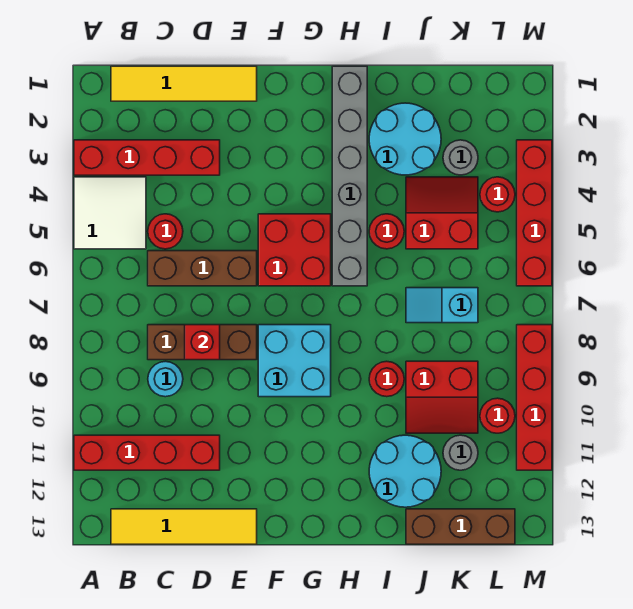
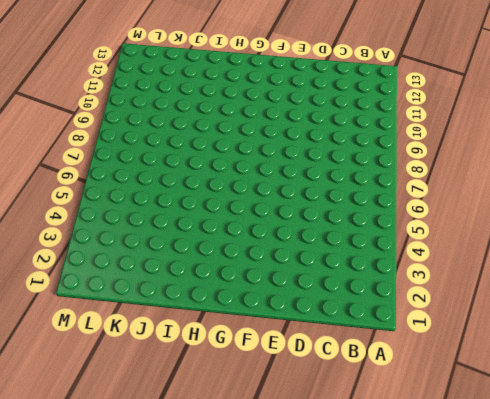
none -> red 1x4 brick [74,140,220,175]
none -> white 2x2 tile [74,177,146,249]
none -> red 1x4 brick [74,435,220,470]

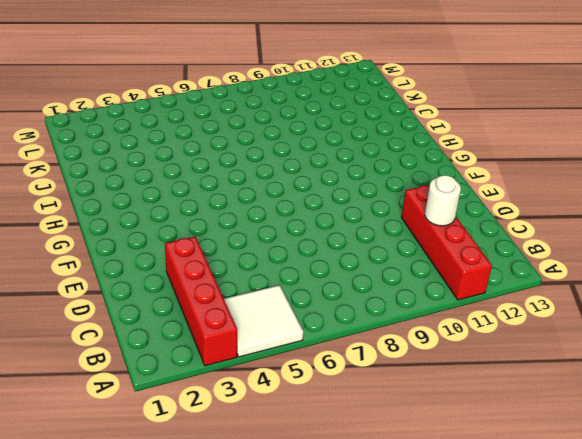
white 1x1 round brick [425,175,461,226] -> none
none -> yellow 1x4 tile [111,66,257,101]
none -> yellow 1x4 tile [111,509,257,544]
none -> red 1x1 round brick [148,214,183,249]

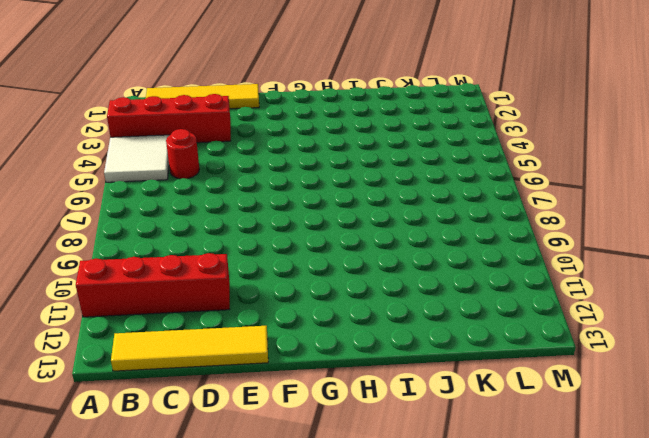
none -> brown 1x3 brick [148,251,257,286]
none -> brown 1x3 brick [148,325,257,360]
none -> cyan 1x1 round brick [148,361,183,397]

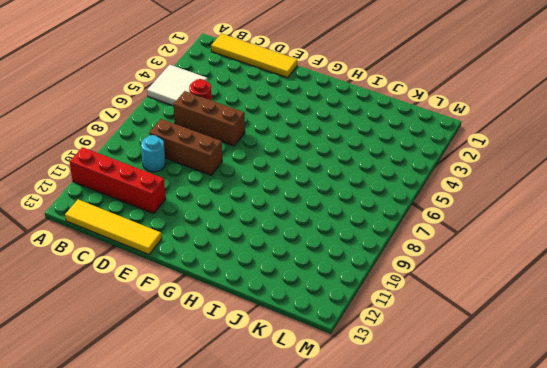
none -> red 1x4 brick [74,140,220,175]
none -> red 2x2 brick [258,214,331,286]
none -> cyan 2x2 brick [258,325,331,397]

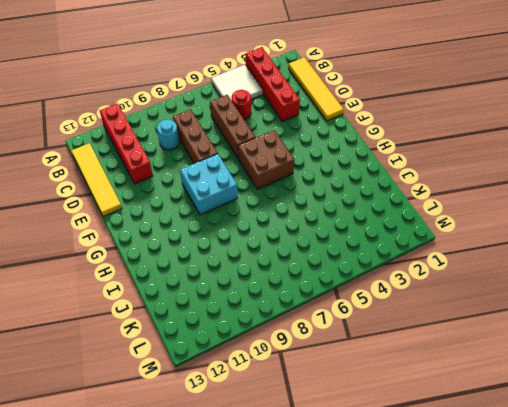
brown 2x2 brick [238,130,294,189] -> red 2x2 brick [258,214,331,286]
none -> grey 1x6 brick [332,66,367,286]
none -> cyan 2x2 round brick [369,103,441,175]
none -> red 1x1 round brick [369,214,404,249]

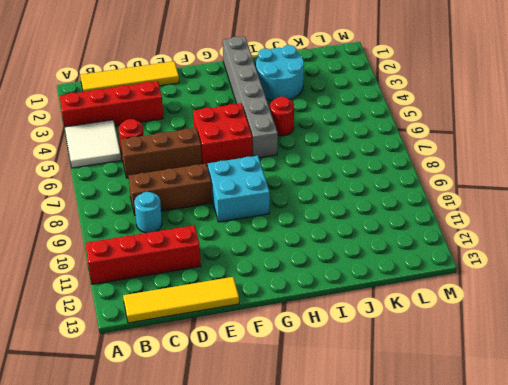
none -> red 1x1 round brick [369,361,404,397]
none -> cyan 2x2 round brick [369,435,441,507]
none -> red 2x2 slope [406,177,478,249]

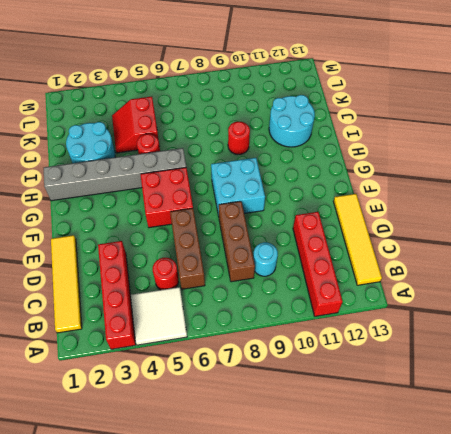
none -> cyan 1x2 slope [406,288,478,323]
none -> red 2x2 slope [406,361,478,433]
none -> brown 1x3 brick [406,509,515,544]

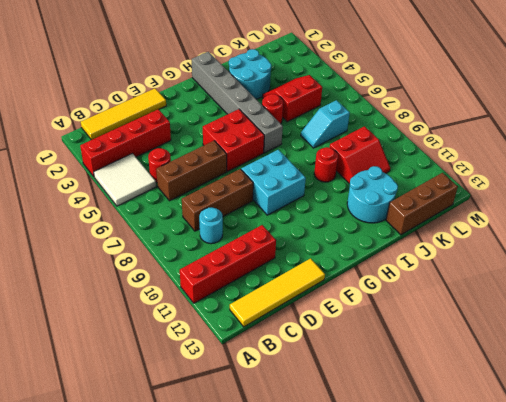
none -> grey 1x1 round brick [443,140,478,175]
none -> grey 1x1 round brick [443,435,478,470]
none -> red 1x1 round brick [480,177,515,212]

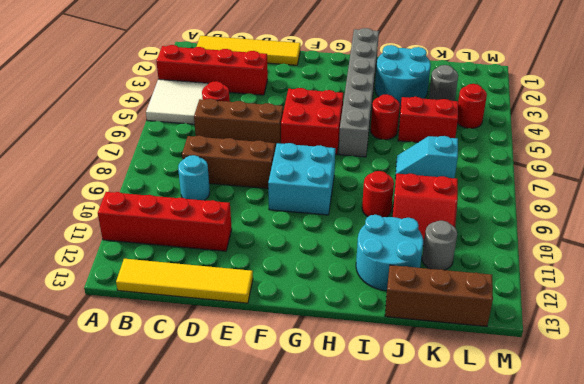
none -> red 1x1 round brick [480,398,515,433]
none -> red 1x4 brick [517,140,552,286]
none -> red 1x4 brick [517,325,552,470]

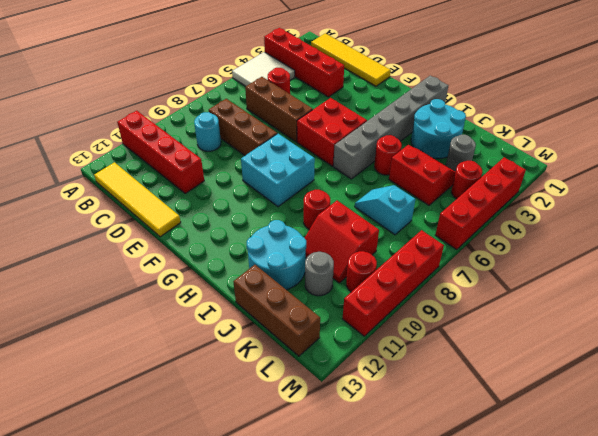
none -> red 1x1 brick [185,325,220,360]

